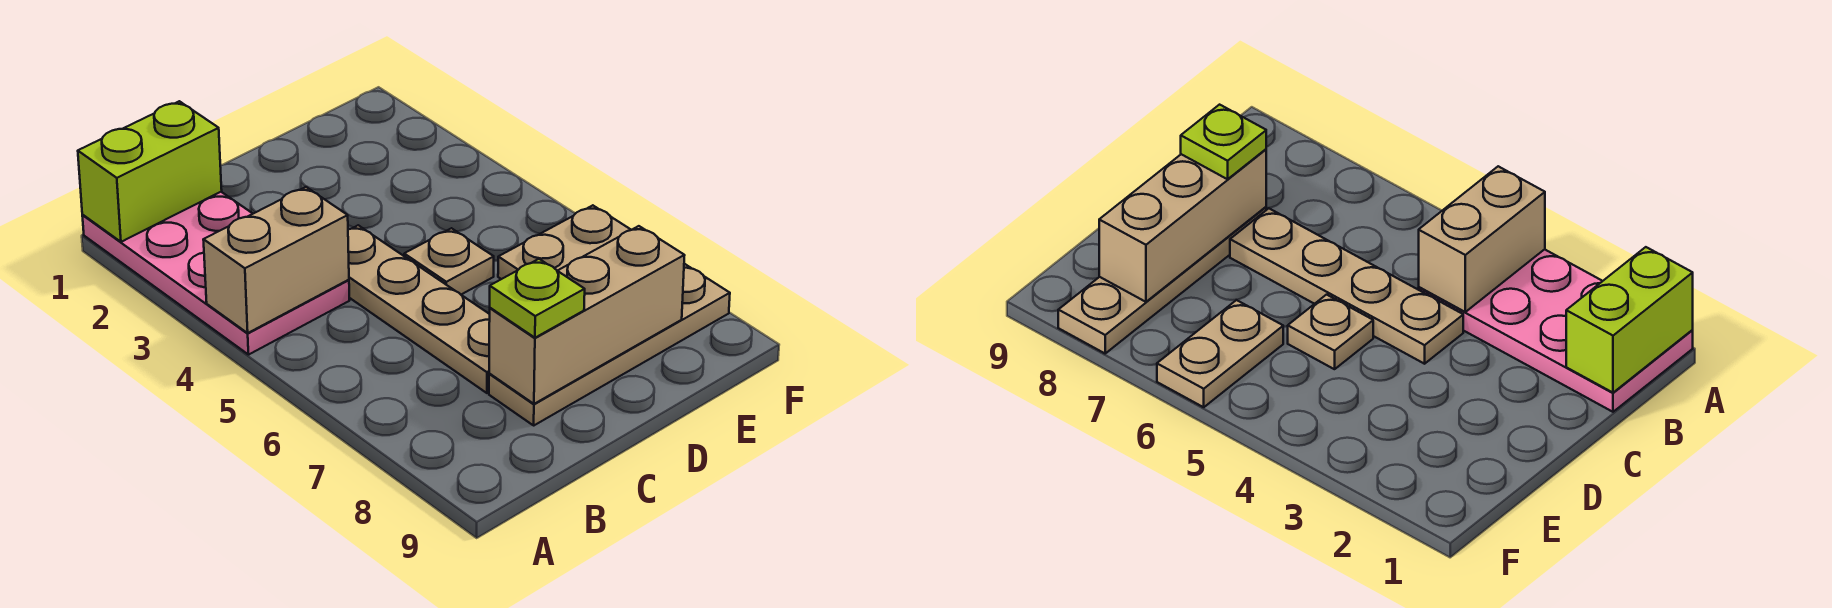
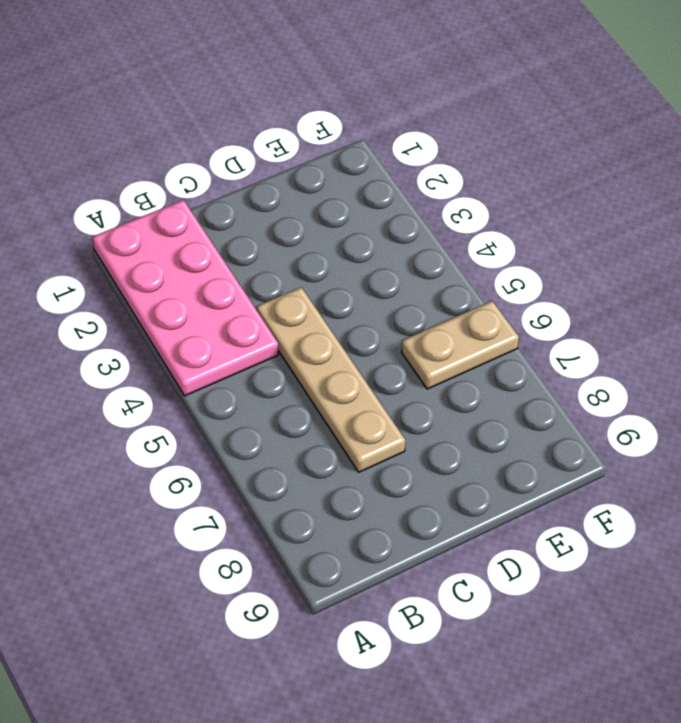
none -> tan 1x4 plate [489,264,730,425]
none -> tan 1x1 plate [404,228,494,294]

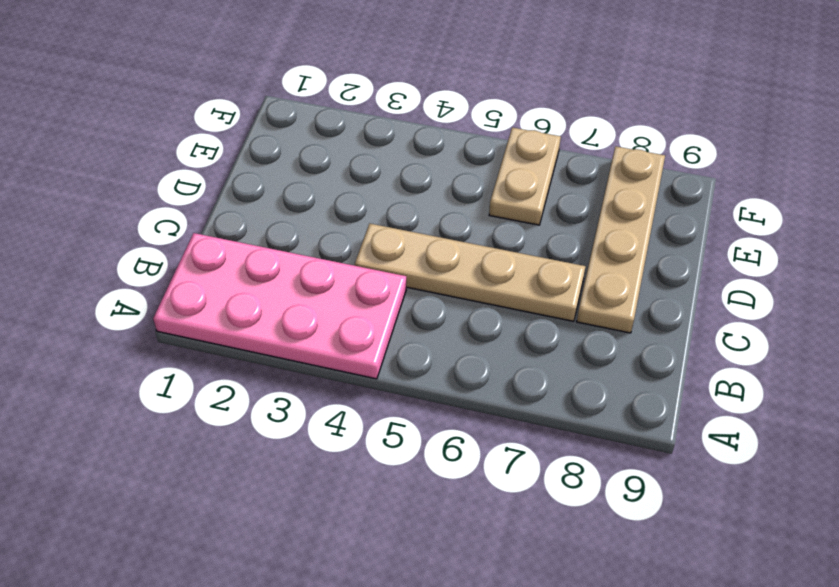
none -> tan 1x1 plate [404,228,494,294]
none -> lime 1x2 brick [78,101,222,242]

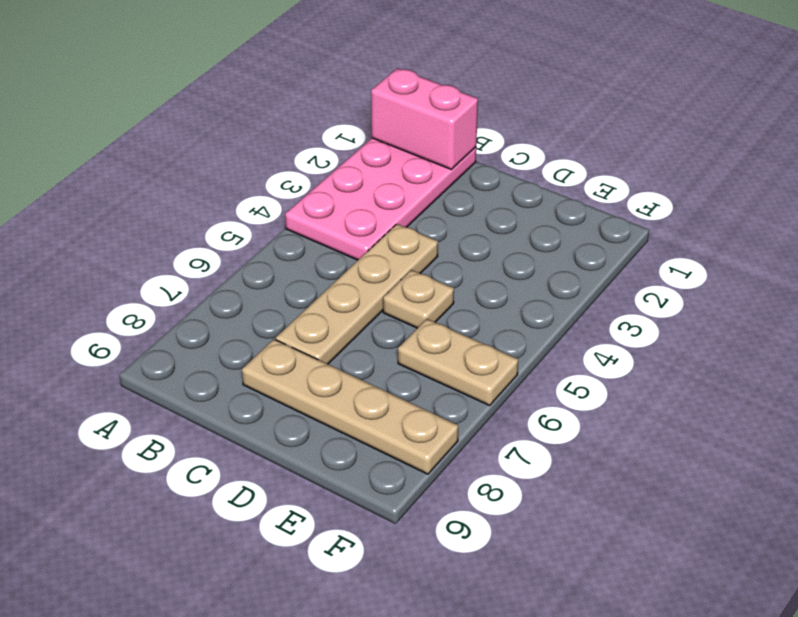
pink 1x2 brick [371,68,478,170] -> lime 1x2 brick [78,101,222,242]
none -> tan 1x2 brick [203,187,349,333]
none -> tan 1x3 brick [489,226,685,404]

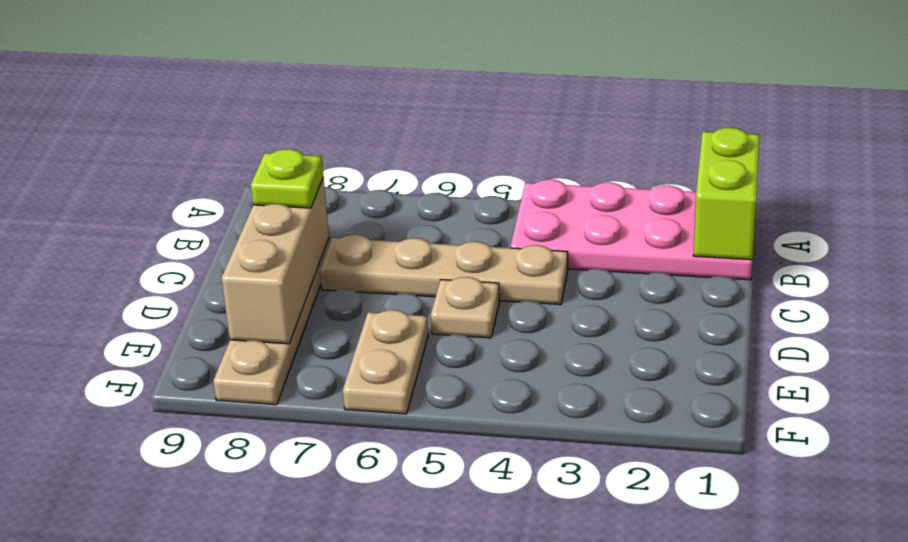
none -> tan 1x2 brick [203,187,349,333]

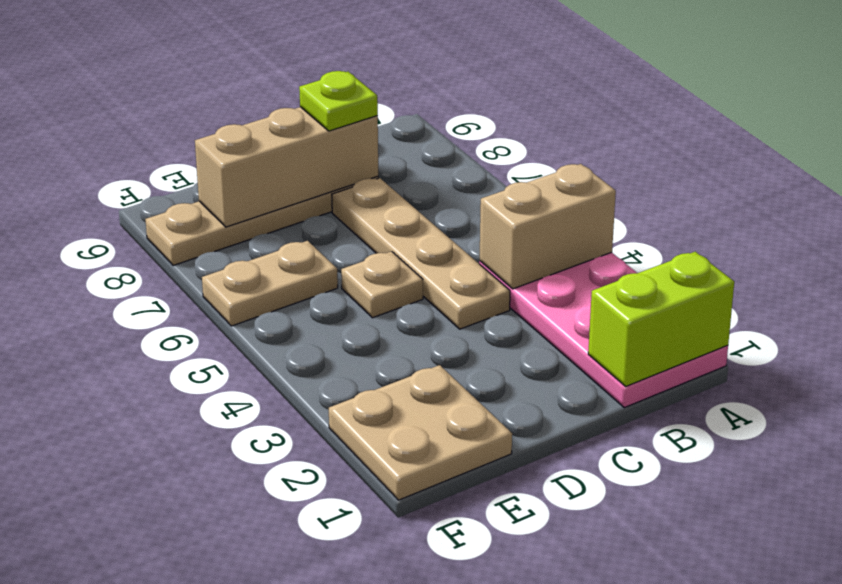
tan 2x2 plate [329,365,512,500] -> none

